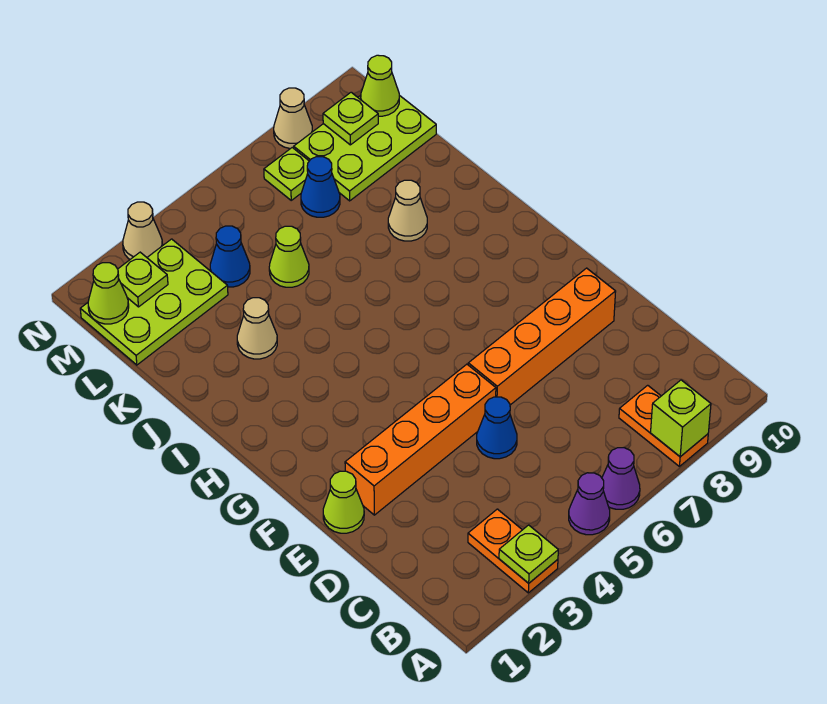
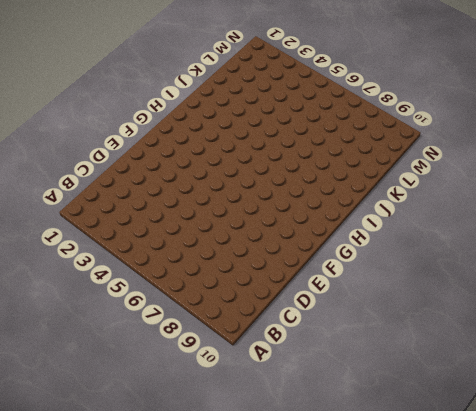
none -> orange 1x2 plate [468,509,558,593]
none -> purple 1x1 cone [569,473,610,535]
none -> purple 1x1 cone [602,448,640,509]

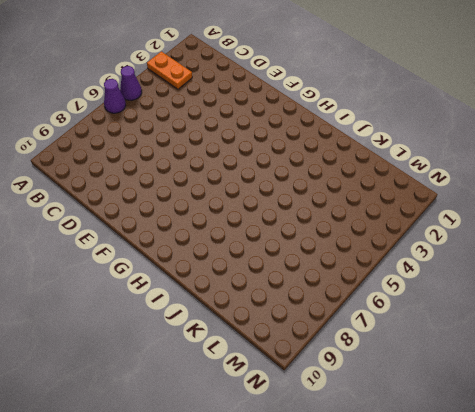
none -> orange 1x2 plate [619,385,708,466]
none -> blue 1x1 cone [477,397,517,459]
none -> lime 1x1 cone [323,471,364,533]

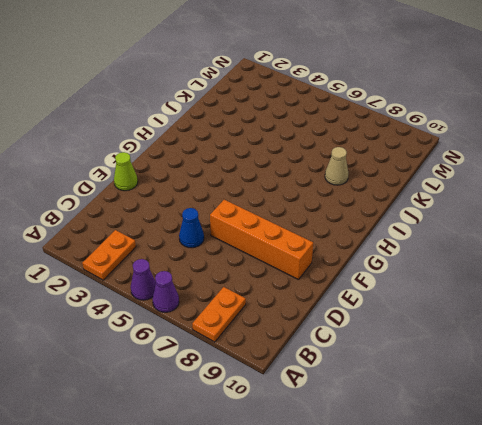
none -> orange 1x4 brick [345,364,496,515]
none -> tan 1x1 cone [237,298,277,359]
none -> lime 1x1 cone [269,226,309,287]

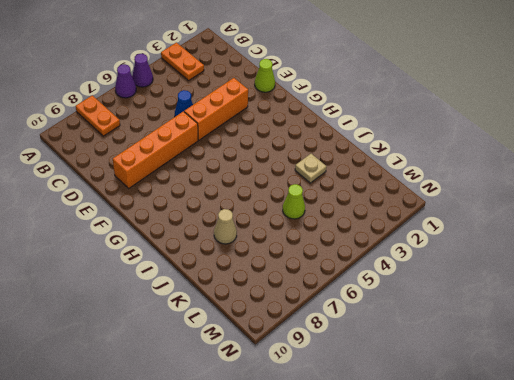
orange 1x3 brick [184,78,248,140] -> orange 1x4 brick [345,364,496,515]
tan 1x1 plate [295,154,326,183] -> tan 1x1 cone [237,298,277,359]
none -> lime 2x3 plate [80,239,228,365]
none -> blue 1x1 cone [210,226,250,287]
none -> blue 1x1 cone [301,157,340,217]

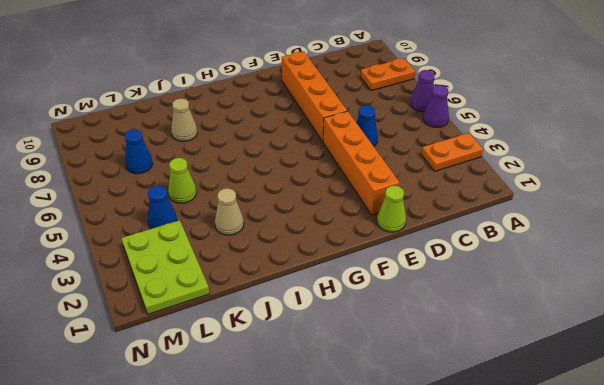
none -> lime 2x3 plate [294,95,436,201]
none -> lime 1x1 plate [264,148,309,200]
none -> tan 1x1 cone [123,202,163,259]

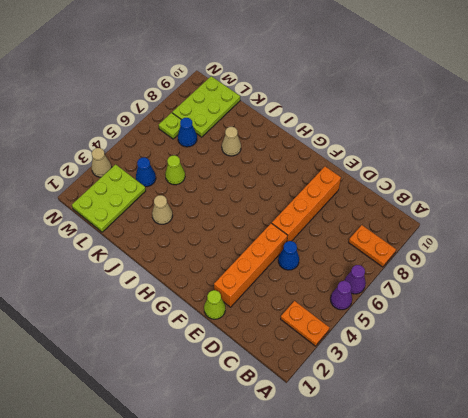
none -> tan 1x1 cone [274,88,312,149]
none -> lime 1x1 plate [499,525,558,583]
none -> lime 1x1 brick [651,380,711,457]

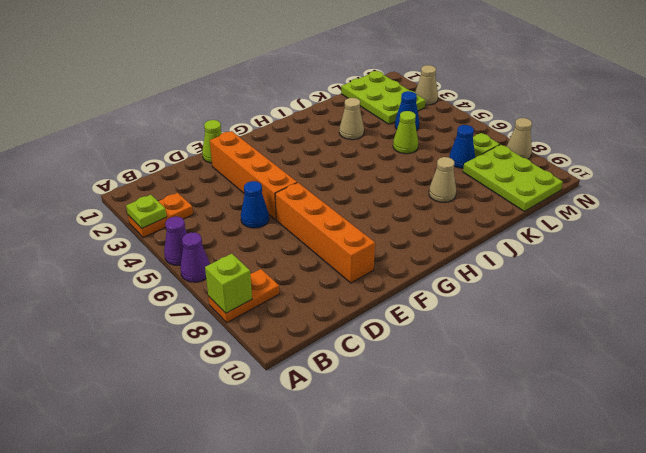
none -> lime 1x1 cone [88,263,129,324]
none -> lime 1x1 plate [118,252,168,307]
none -> lime 1x1 plate [323,92,378,145]

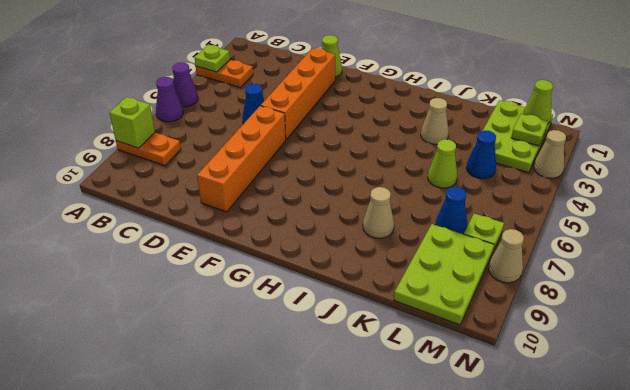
none -> lime 1x1 plate [323,92,378,145]
none -> lime 1x1 cone [361,55,399,116]

